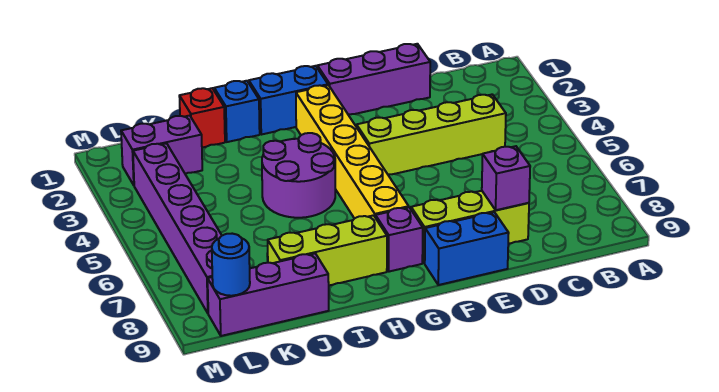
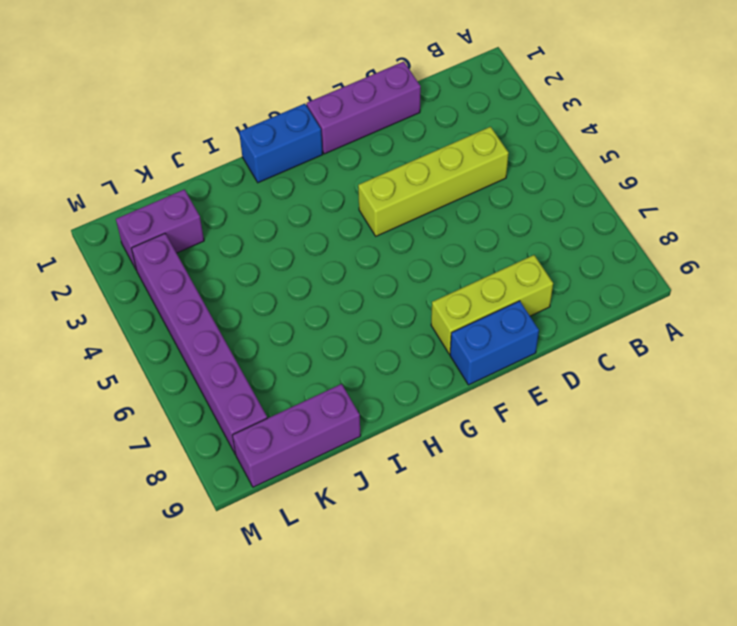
none -> yellow 1x6 brick [296,85,409,218]
none -> purple 1x1 brick [375,207,423,272]
none -> purple 2x2 round brick [262,133,335,218]

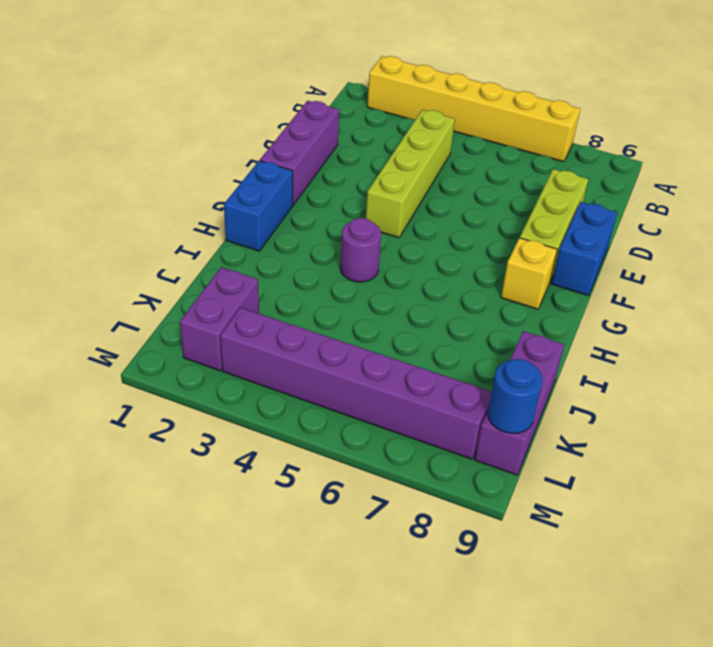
yellow 1x6 brick [367,56,580,162] -> yellow 1x6 brick moved to [296,85,409,218]
yellow 1x1 brick [501,238,557,309] -> purple 1x1 brick [375,207,423,272]
purple 1x1 round brick [340,218,381,282] -> purple 2x2 round brick [262,133,335,218]
none -> lime 1x3 brick [268,215,387,285]
none -> blue 1x1 brick [214,81,260,142]
none -> red 1x1 brick [179,88,225,148]

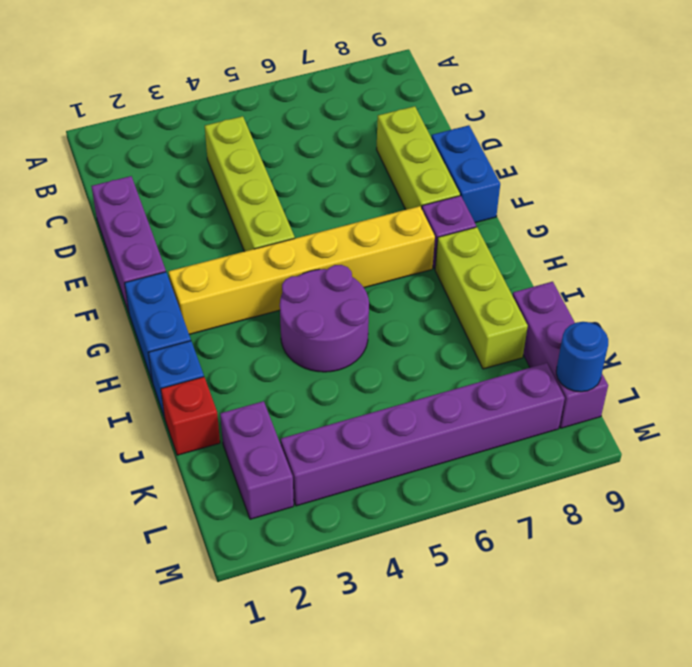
none -> purple 1x1 brick [482,146,530,210]

